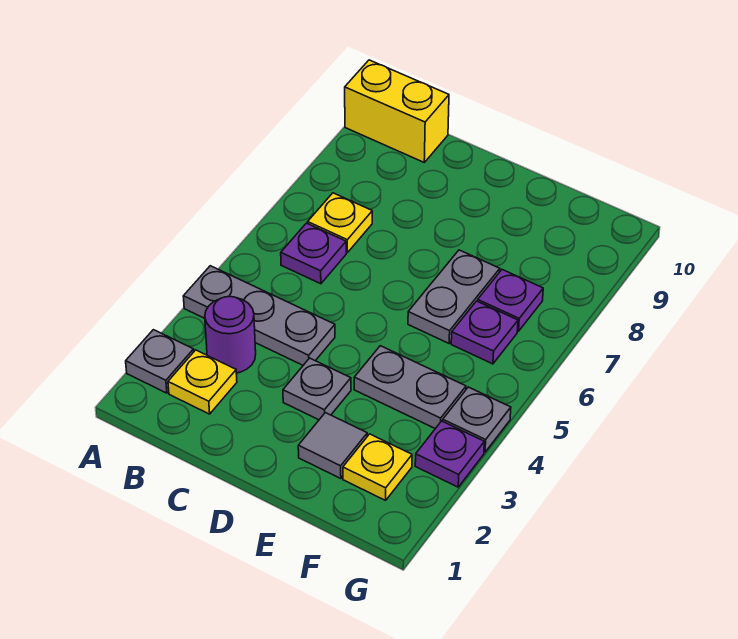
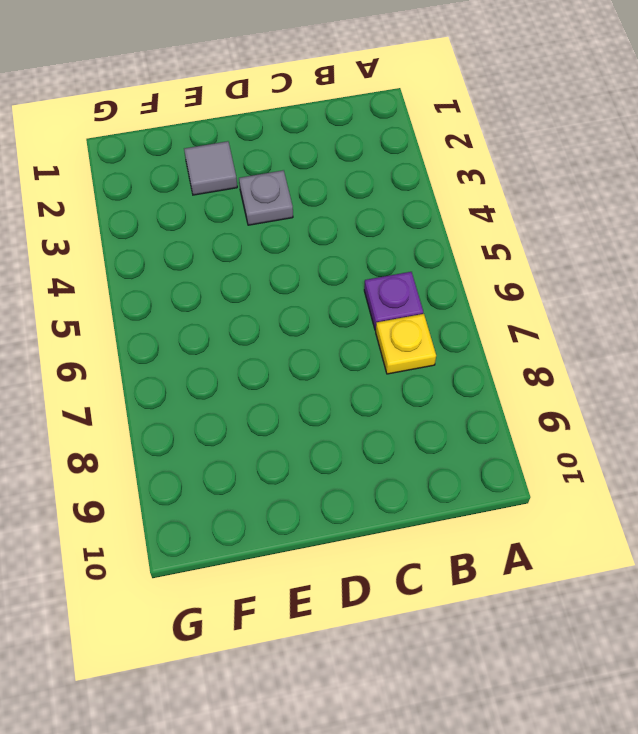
none -> grey 1x1 plate [126,330,194,393]
none -> grey 1x3 plate [183,266,335,365]
none -> yellow 1x2 brick [345,60,449,162]

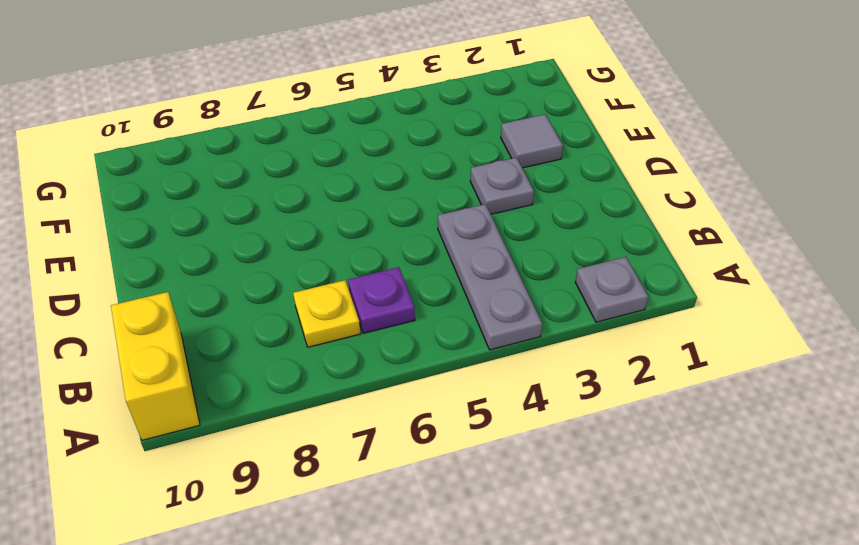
none -> yellow 1x1 plate [168,350,237,414]
none -> purple 1x1 round brick [205,297,256,373]
none -> grey 1x2 plate [354,346,466,429]

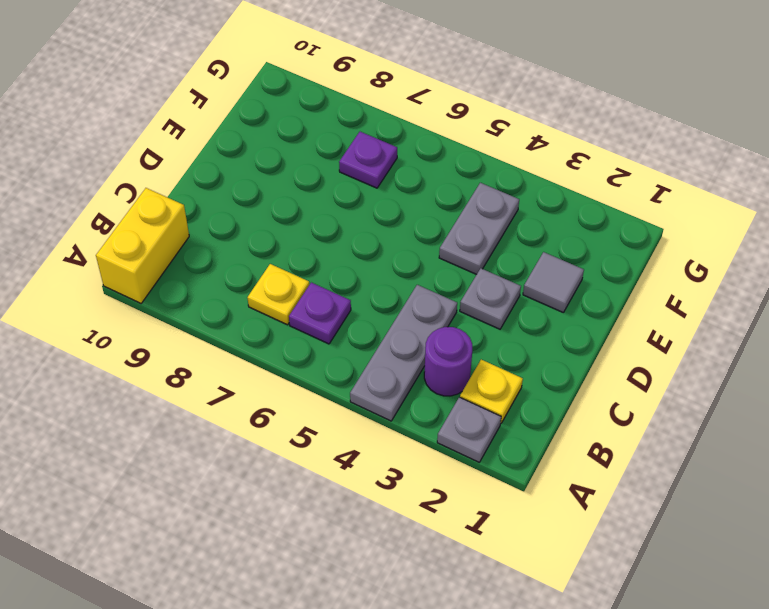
none -> grey 1x2 plate [408,250,500,343]
none -> yellow 1x1 plate [343,434,412,500]
none -> purple 1x1 plate [451,301,518,364]

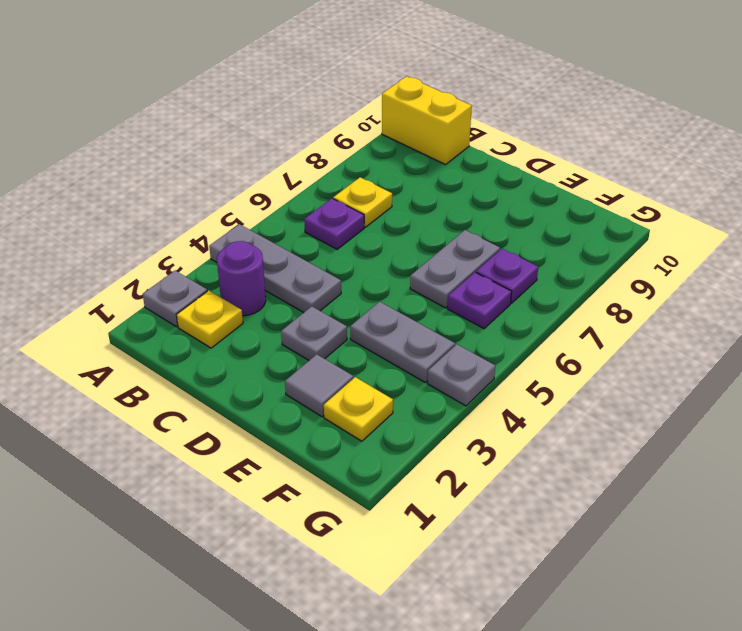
none -> purple 1x1 plate [415,421,484,487]

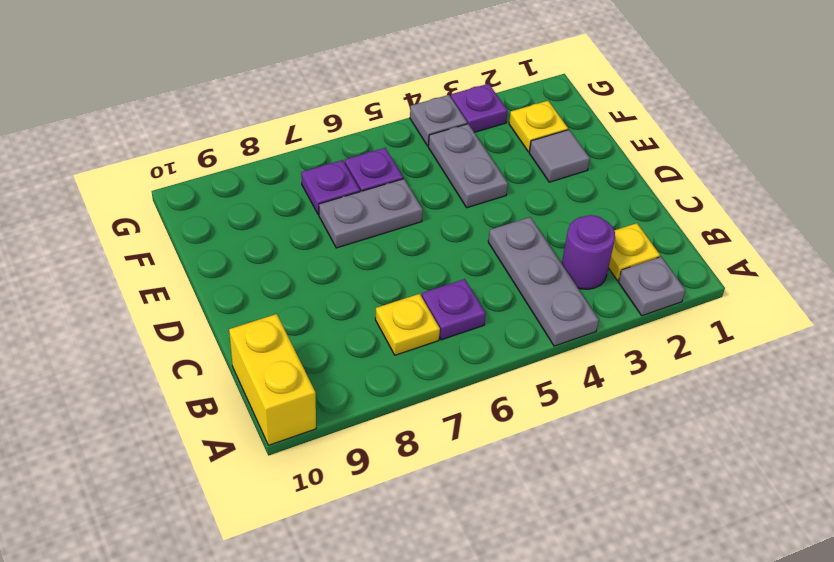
none -> grey 1x1 plate [283,358,351,420]

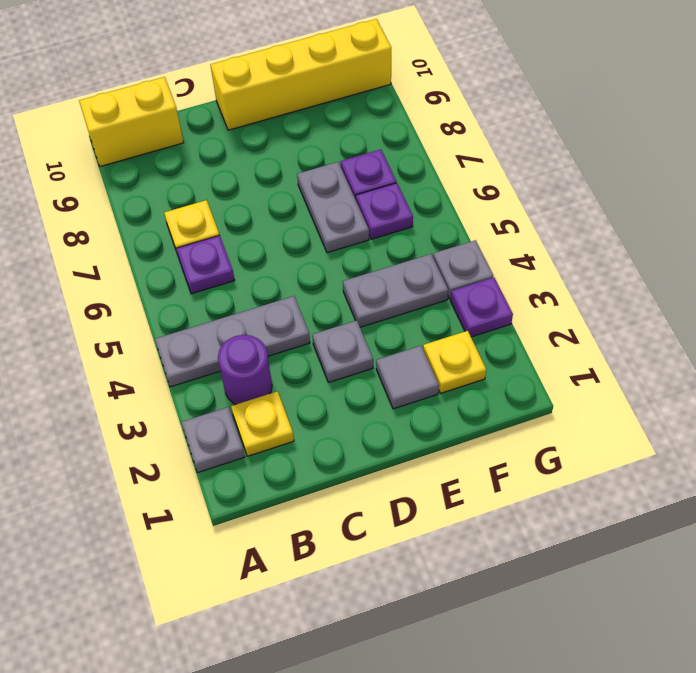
yellow 1x4 brick [211,19,391,130] -> none

